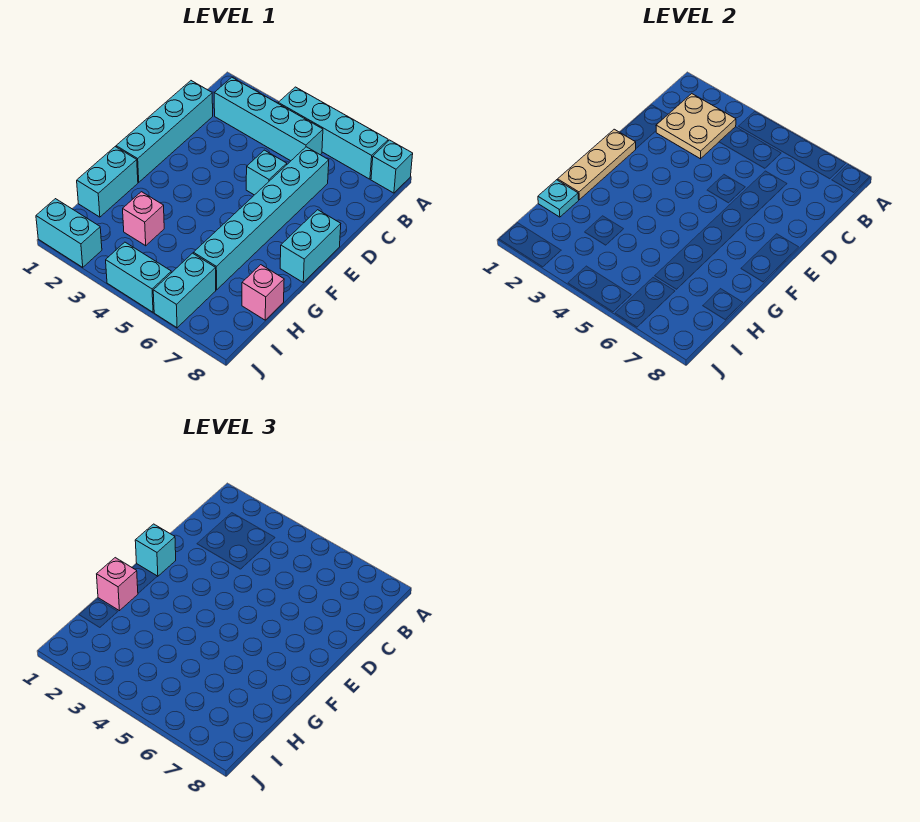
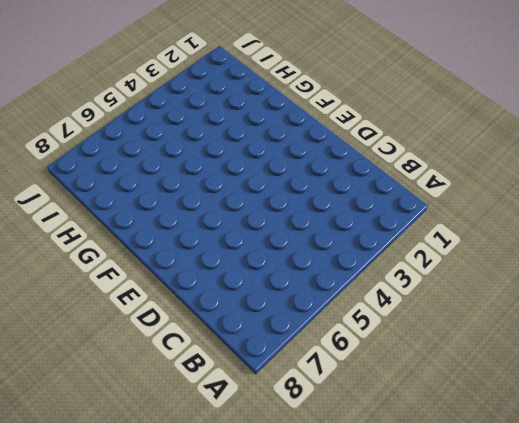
none -> cyan 1x4 brick [278,87,388,179]
none -> cyan 1x1 brick [371,140,413,193]
none -> cyan 1x4 brick [214,77,323,161]

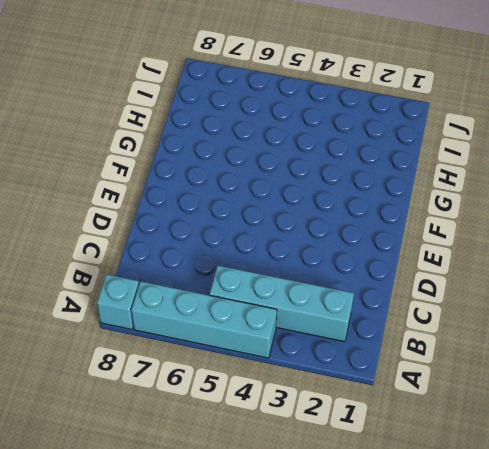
none -> cyan 1x4 brick [116,81,213,182]
none -> cyan 1x6 brick [193,147,329,290]
none -> cyan 1x1 brick [246,150,287,195]

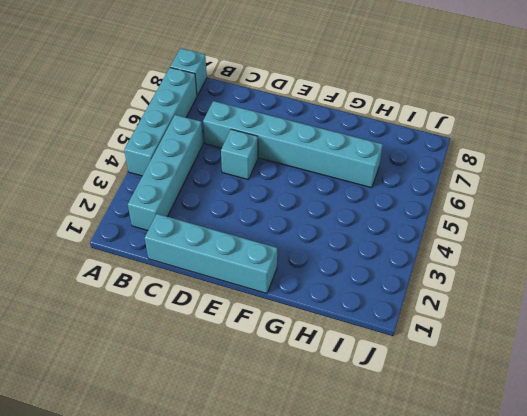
none -> cyan 1x2 brick [280,210,341,282]
none -> cyan 1x2 brick [77,147,138,217]
none -> pink 1x1 brick [123,192,164,246]

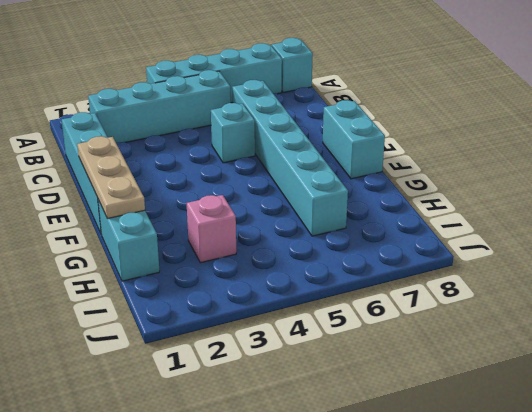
none -> pink 1x1 brick [242,265,284,320]
none -> cyan 1x2 brick [153,253,216,328]
none -> cyan 1x2 brick [36,199,102,267]

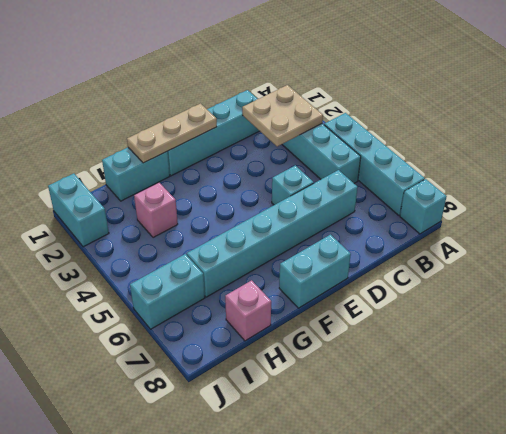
none -> cyan 1x2 brick [106,242,171,312]
none -> cyan 1x1 plate [538,180,579,217]
none -> cyan 1x1 brick [135,524,176,576]

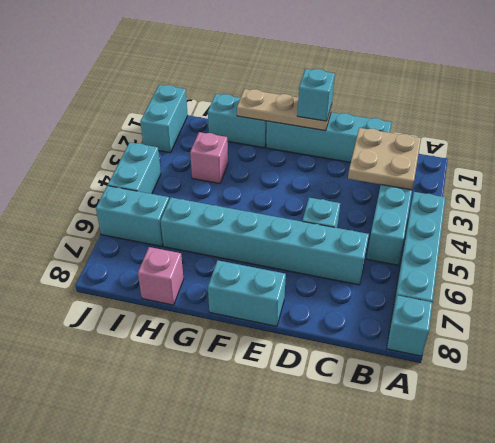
none -> cyan 1x1 plate [538,180,579,217]
none -> pink 1x1 brick [97,558,138,611]

